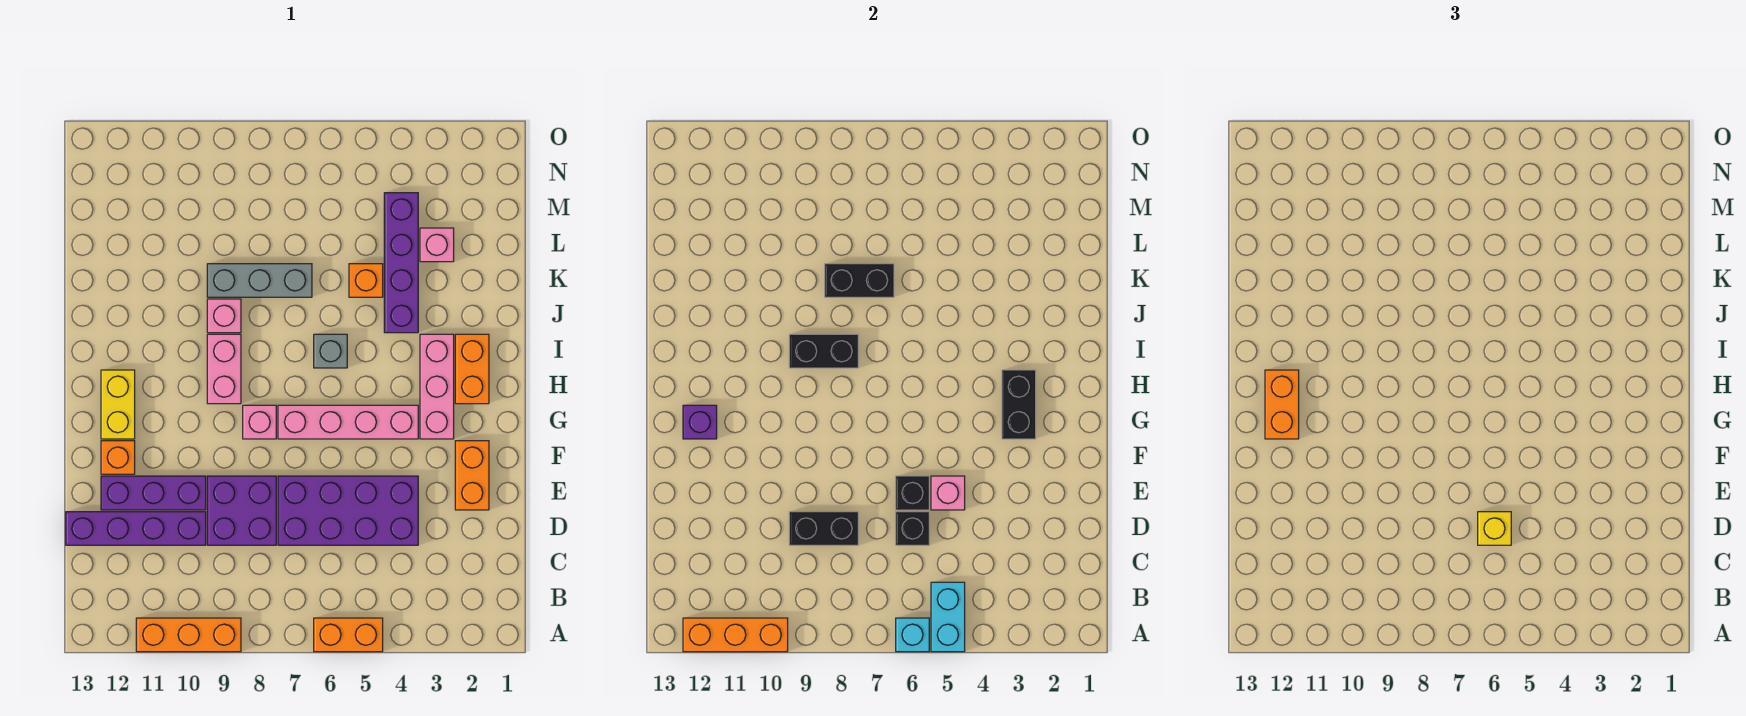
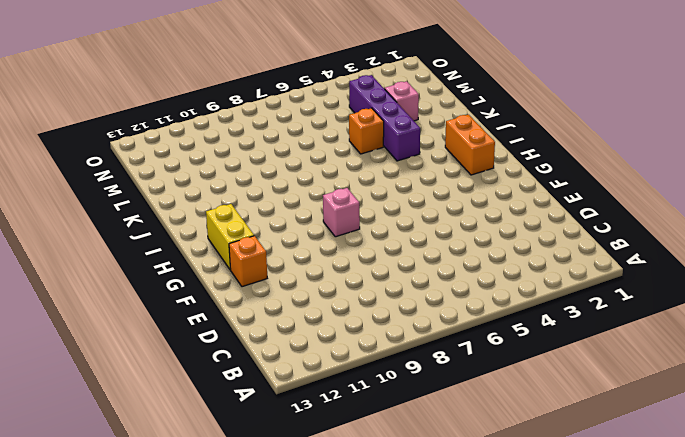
none -> orange 1x2 brick [314,618,383,652]
none -> orange 1x3 brick [136,618,241,652]
none -> purple 2x4 brick [278,476,418,545]
none -> purple 2x2 brick [207,476,276,545]

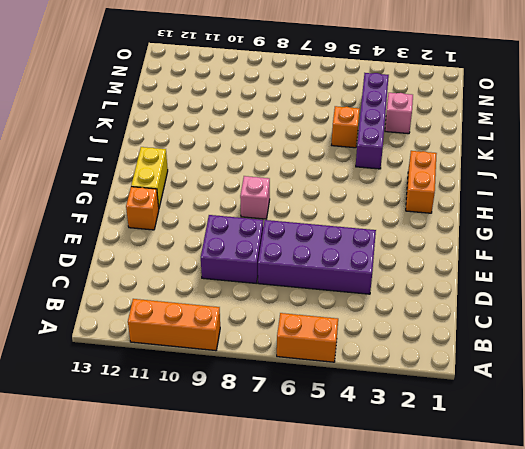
none -> purple 1x4 brick [66,512,206,545]
none -> orange 1x2 brick [455,441,489,510]
none -> purple 1x3 brick [101,476,206,510]
none -> pink 1x3 brick [420,334,454,439]

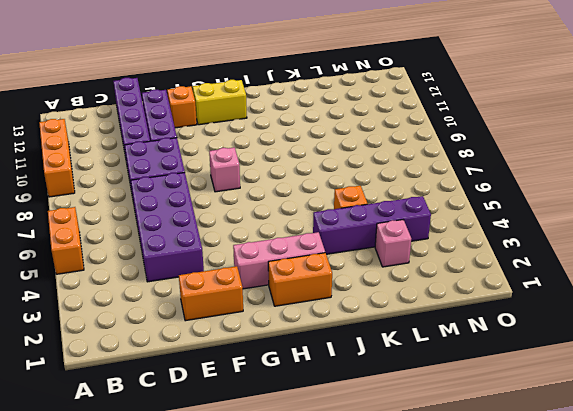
none -> pink 1x4 brick [278,405,418,439]
none -> pink 1x2 brick [207,334,241,404]
none -> grey 1x1 brick [314,334,347,368]
none -> pink 1x1 brick [207,299,241,333]

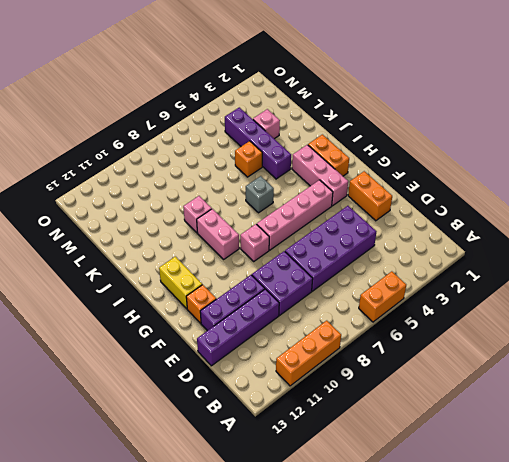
none -> grey 1x3 brick [207,264,312,297]
none -> cyan 1x2 brick [931,582,965,652]
none -> cyan 1x1 brick [896,618,929,652]
none -> orange 1x3 brick [683,618,788,652]

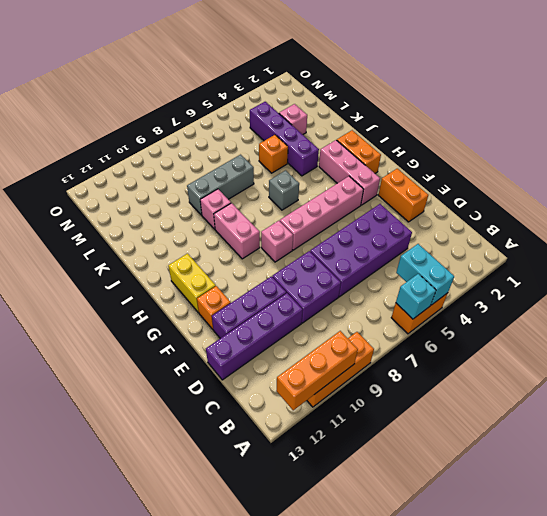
none -> black 1x1 brick [896,512,929,545]
none -> black 1x2 brick [789,512,858,545]
none -> pink 1x1 brick [931,476,965,510]
none -> black 1x1 brick [896,476,929,510]

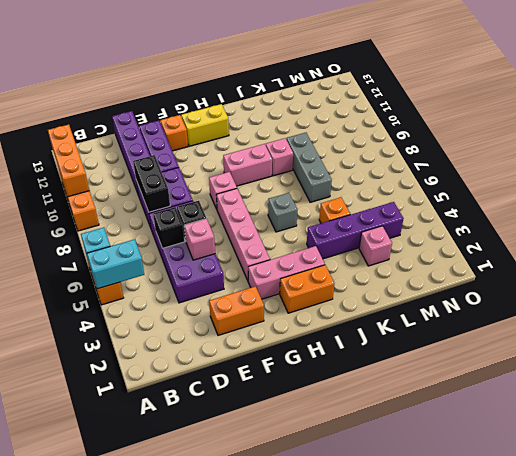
none -> black 1x2 brick [1002,370,1036,439]
none -> purple 1x1 brick [683,405,717,439]
none -> black 1x2 brick [789,334,858,368]
none -> black 1x2 brick [825,264,894,297]

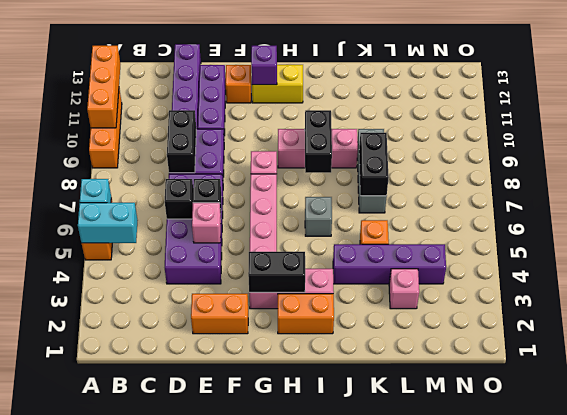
none -> yellow 1x1 brick [1478,512,1511,545]
none -> orange 1x2 brick [1265,370,1299,439]

